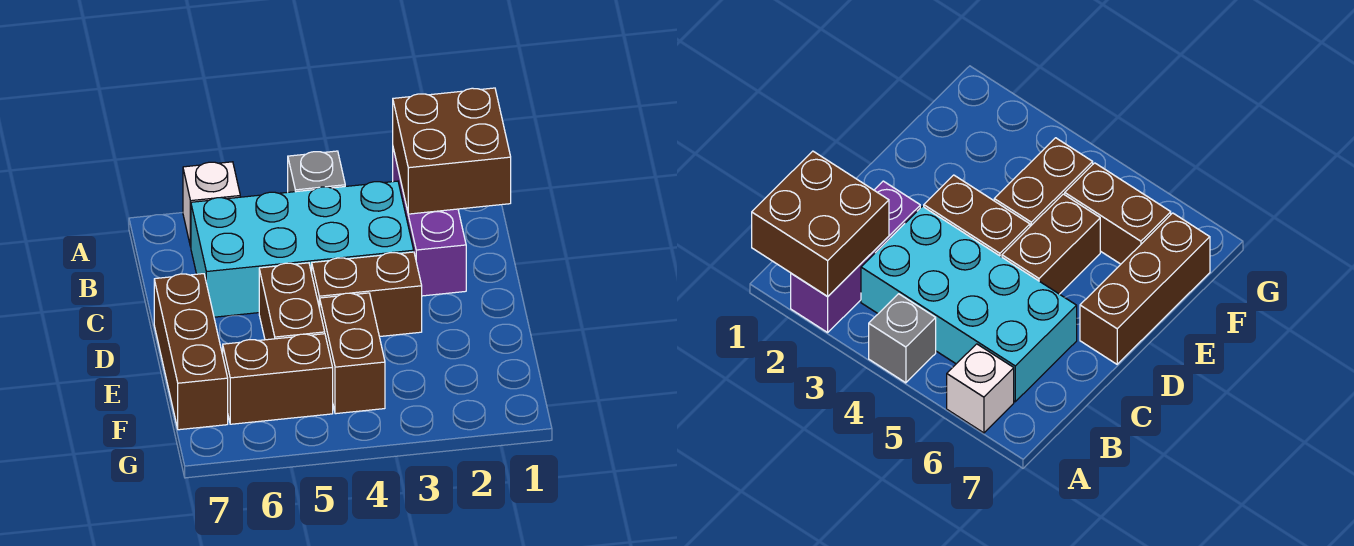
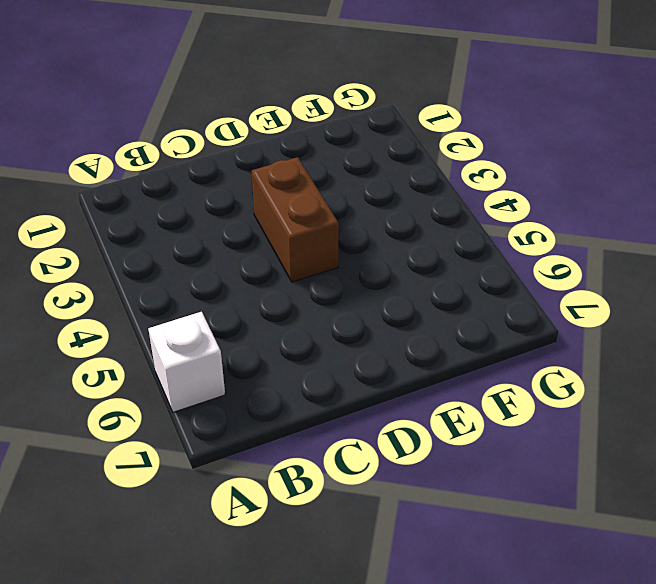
none -> purple 1x3 brick [393,149,466,296]
none -> grey 1x1 brick [288,151,345,192]

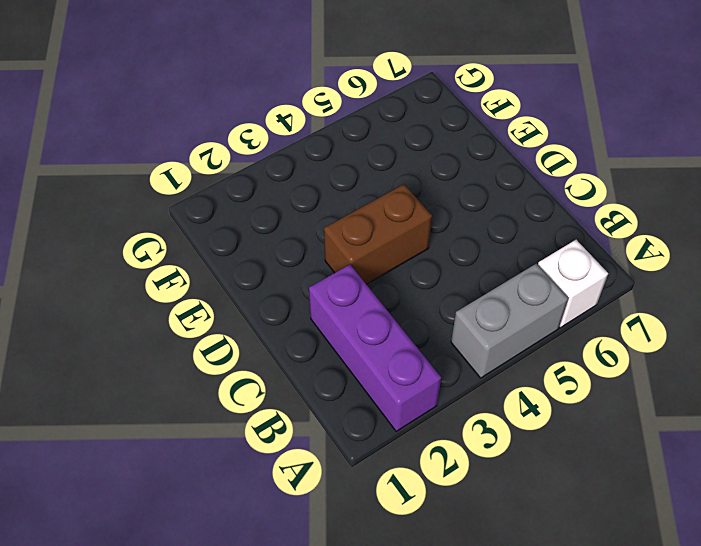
grey 1x2 brick [451,264,568,378] -> grey 1x1 brick [288,151,345,192]
none -> cyan 2x4 brick [191,181,414,317]
none -> brown 1x2 brick [259,263,325,340]

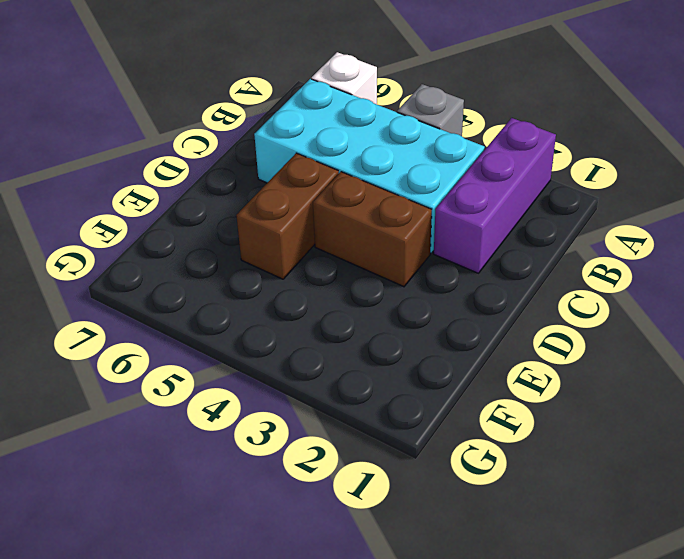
none -> brown 1x3 brick [154,274,228,430]
none -> brown 1x2 brick [320,293,385,414]

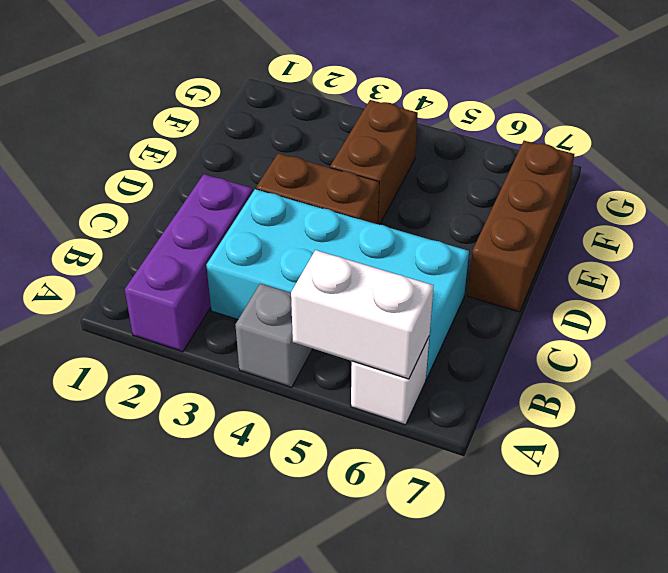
white 1x2 brick [291,250,434,379] -> none
none -> brown 1x2 brick [259,263,325,340]
none -> brown 1x2 brick [223,334,333,424]

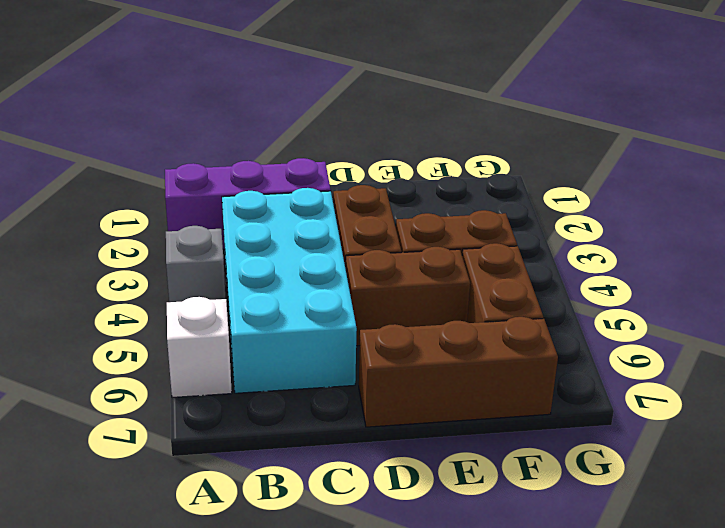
none -> brown 2x2 brick [393,88,511,214]

